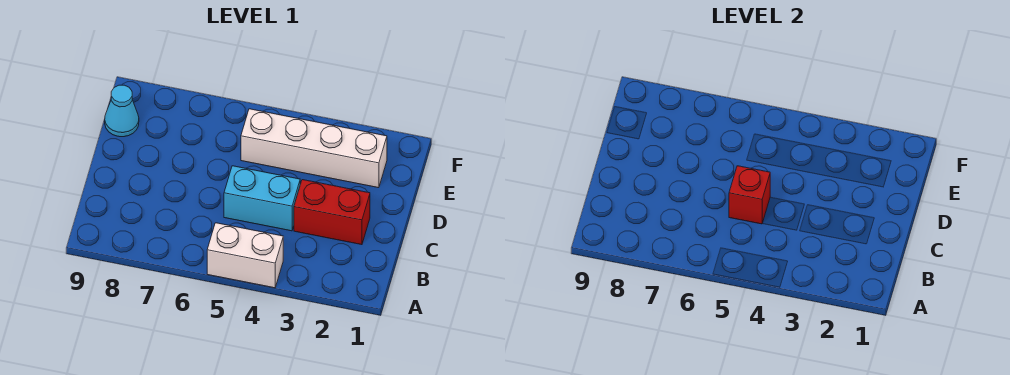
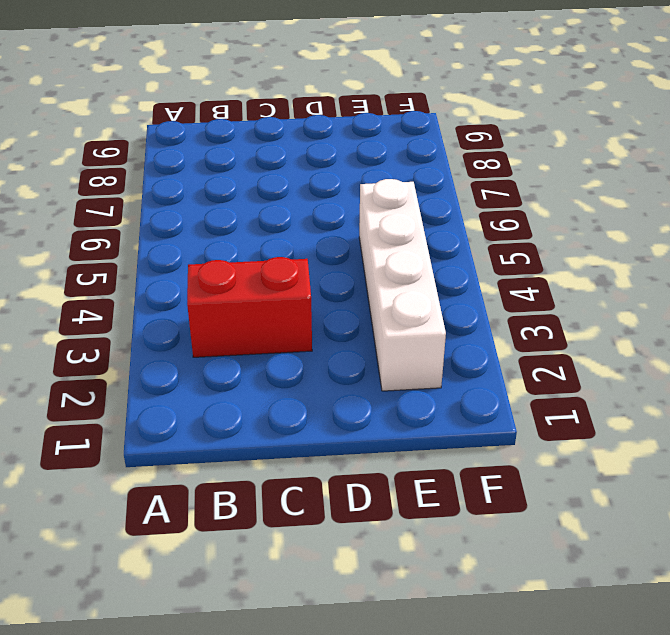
red 1x2 brick [187,257,312,357] -> red 1x2 brick turned to [294,180,370,245]
none -> white 1x2 brick [207,223,283,288]
none -> cyan 1x2 brick [224,166,300,231]

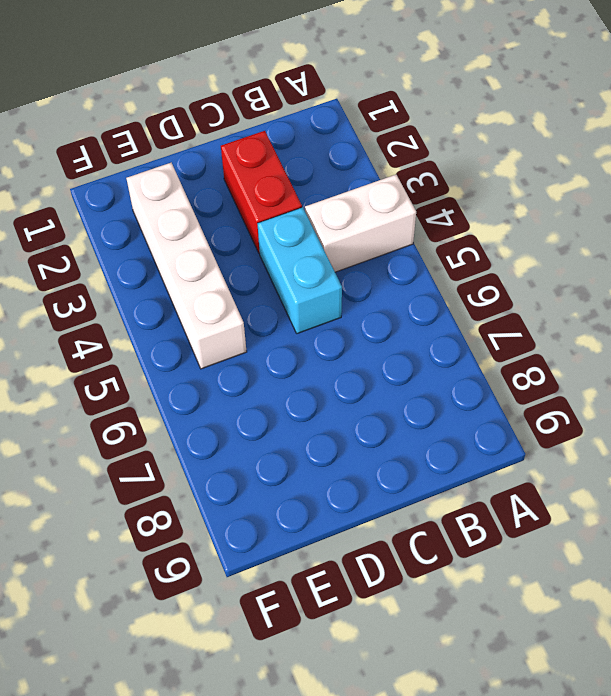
white 1x2 brick [305,175,416,272] -> white 1x2 brick turned to [207,223,283,288]
none -> cyan 1x1 cone [105,85,139,137]
none -> red 1x1 brick [729,166,770,224]

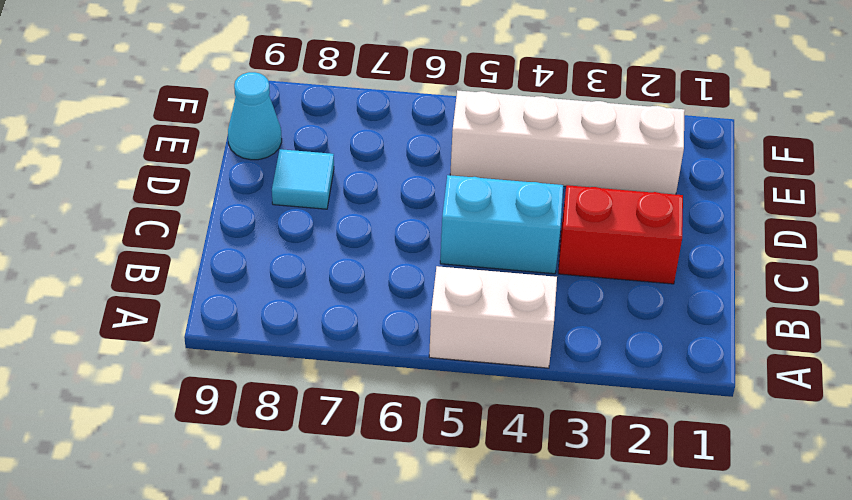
cyan 1x1 tile [272,149,334,209] -> none
none -> red 1x1 brick [729,166,770,224]

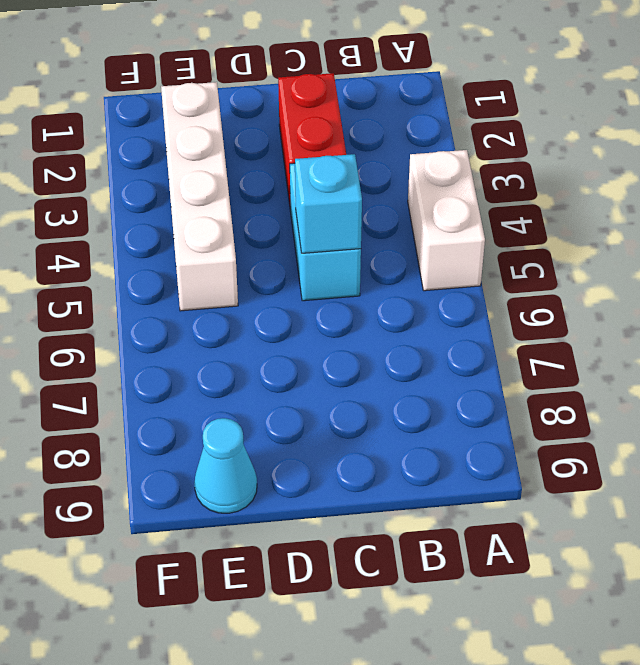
cyan 1x1 brick [295,154,362,253] -> red 1x1 brick [729,166,770,224]

